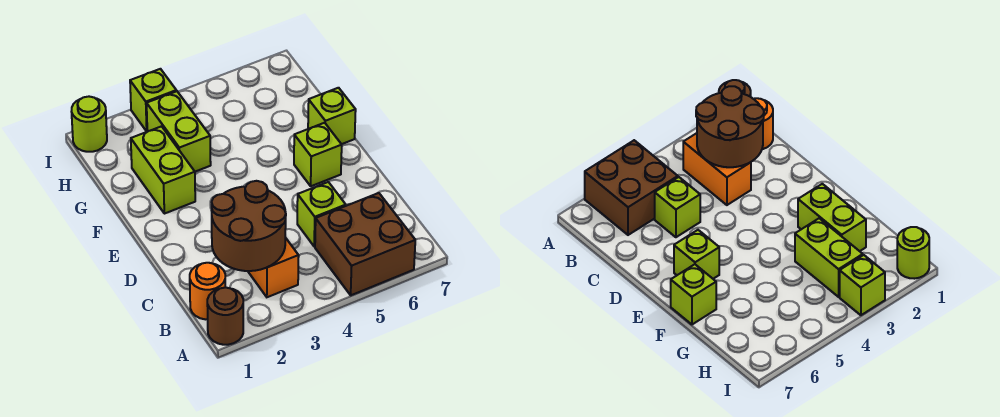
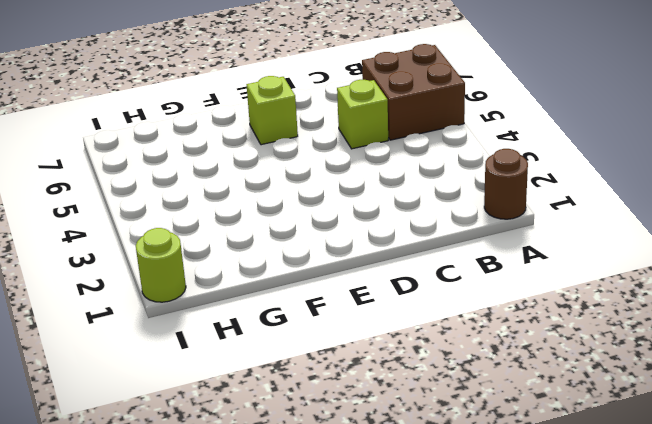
none -> orange 1x1 round brick [190,263,225,319]
none -> orange 1x2 brick [248,238,299,297]
none -> lime 1x2 brick [131,126,195,214]

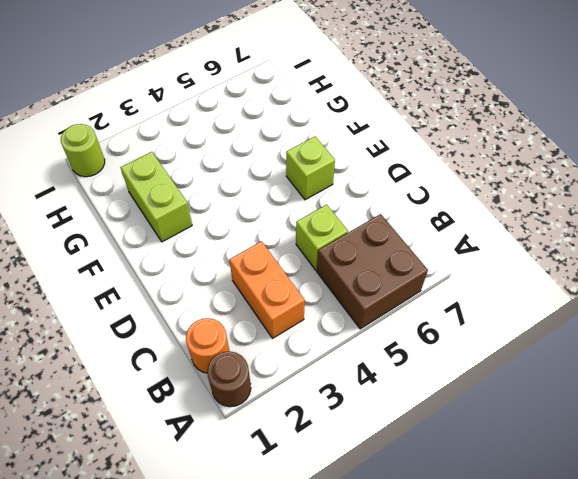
none -> lime 1x1 brick [308,88,356,144]
none -> lime 1x2 brick [147,91,211,172]
none -> lime 1x1 brick [130,69,176,131]

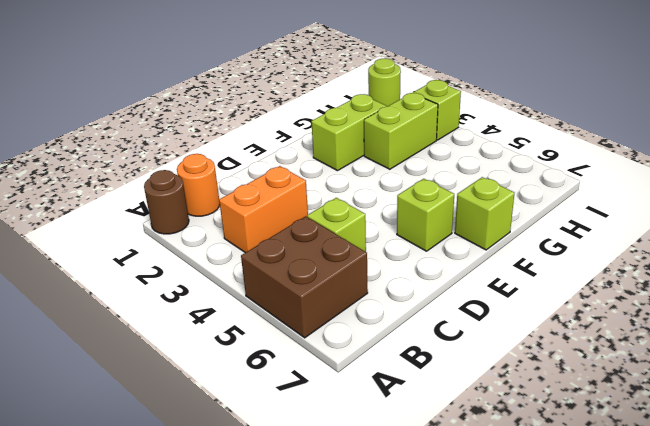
none -> brown 2x2 round brick [212,181,286,271]

